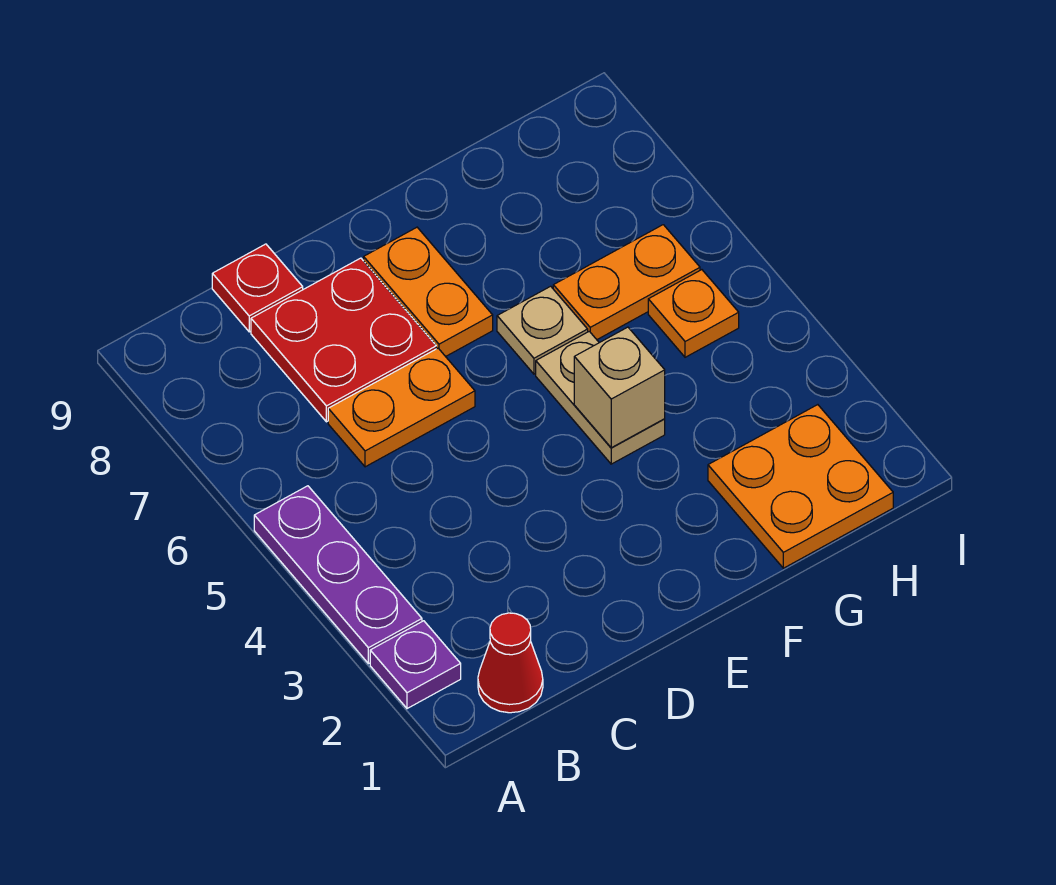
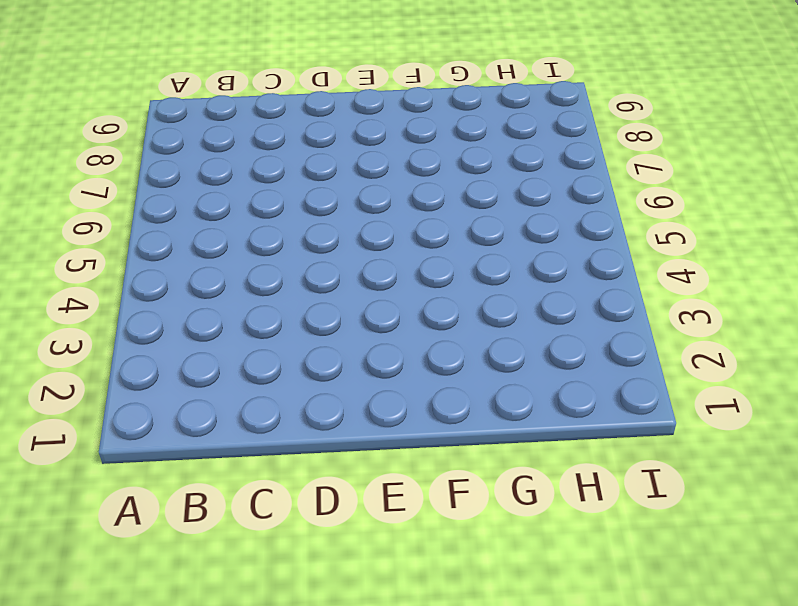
none -> purple 1x1 plate [370,621,461,709]
none -> purple 1x3 plate [254,486,422,664]
none -> red 1x1 cone [478,613,543,713]

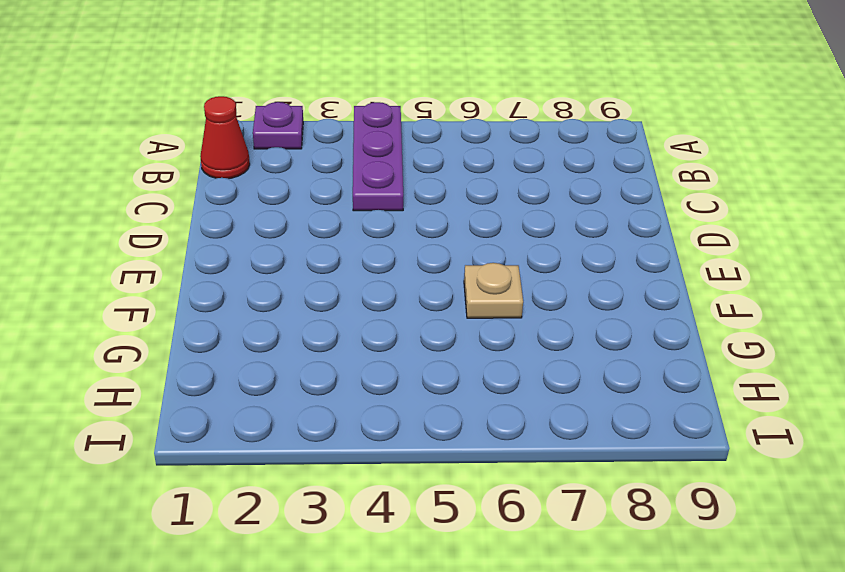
purple 1x3 plate [353,102,403,211] -> purple 1x3 plate turned to [254,486,422,664]
none -> orange 1x2 plate [328,348,475,467]
none -> red 2x2 plate [251,258,436,422]
none -> red 1x1 plate [212,244,303,332]

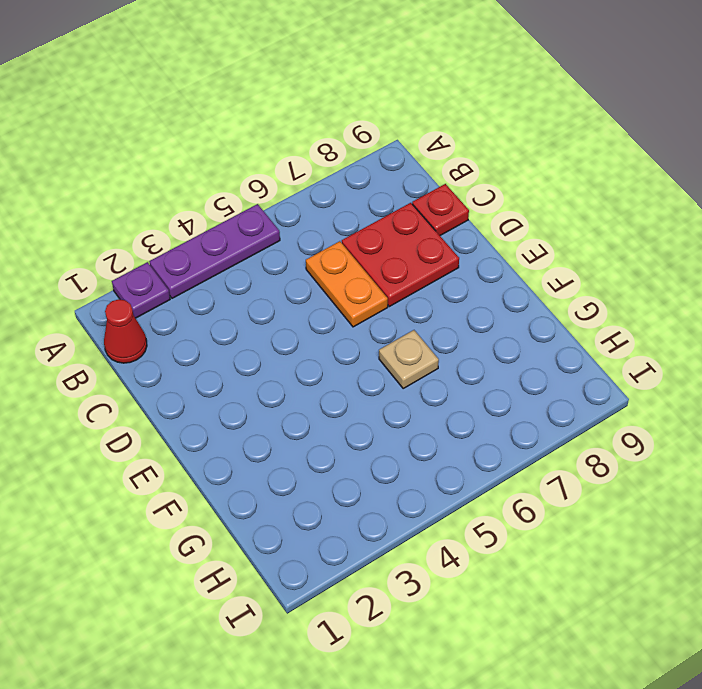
none -> orange 1x2 plate [364,227,493,357]
none -> tan 1x2 plate [536,331,665,464]
none -> orange 2x2 plate [708,405,893,568]

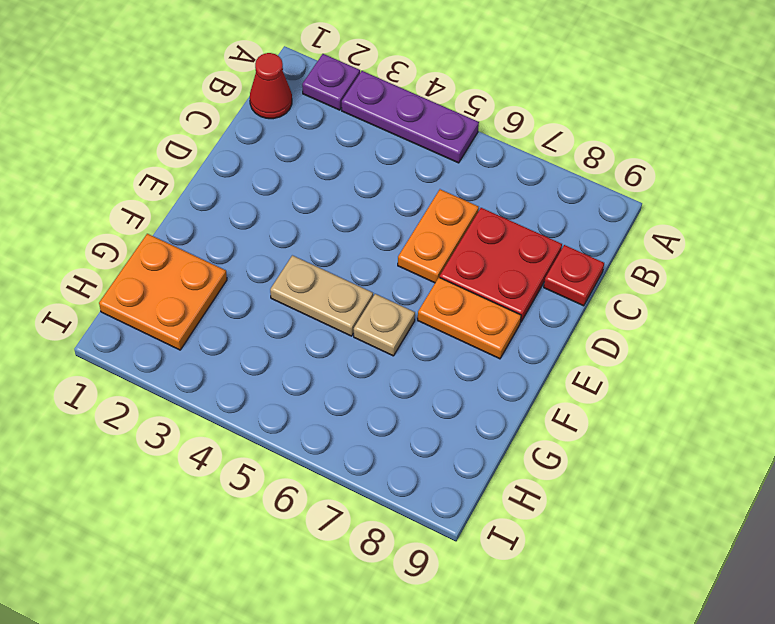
none -> orange 1x2 plate [553,225,700,339]
none -> orange 1x1 plate [648,270,739,357]
none -> tan 1x1 brick [574,327,665,448]

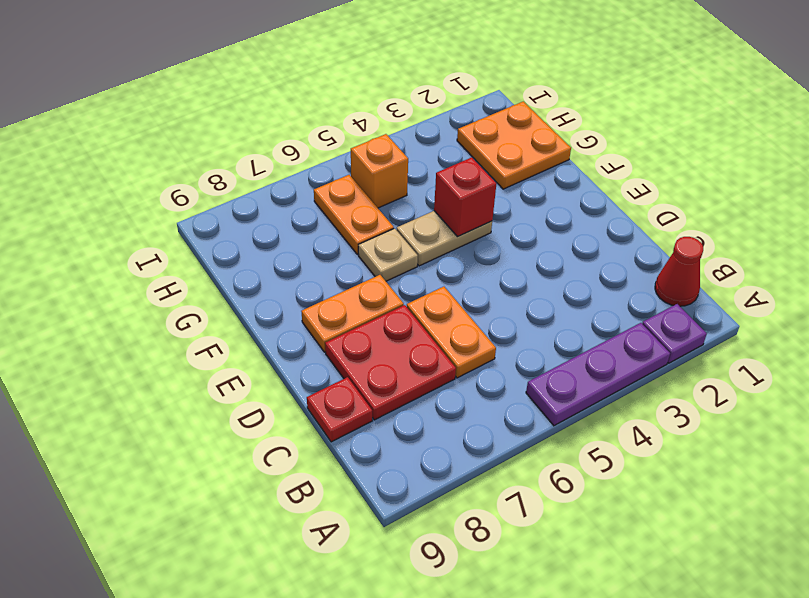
red 1x1 brick [434,157,496,237] -> tan 1x1 brick [574,327,665,448]
orange 1x1 brick [351,134,408,208] -> orange 1x1 plate [648,270,739,357]

